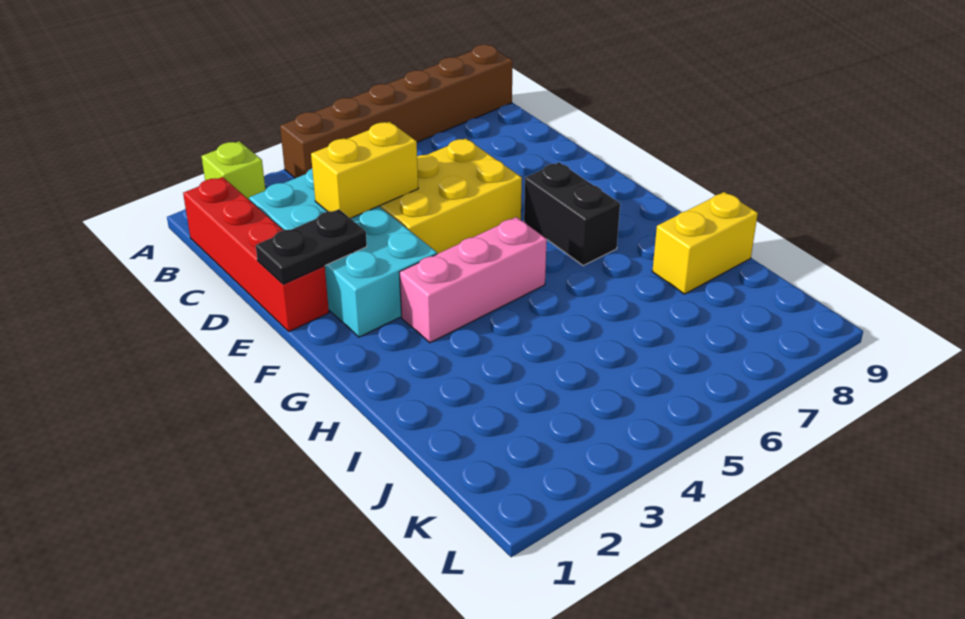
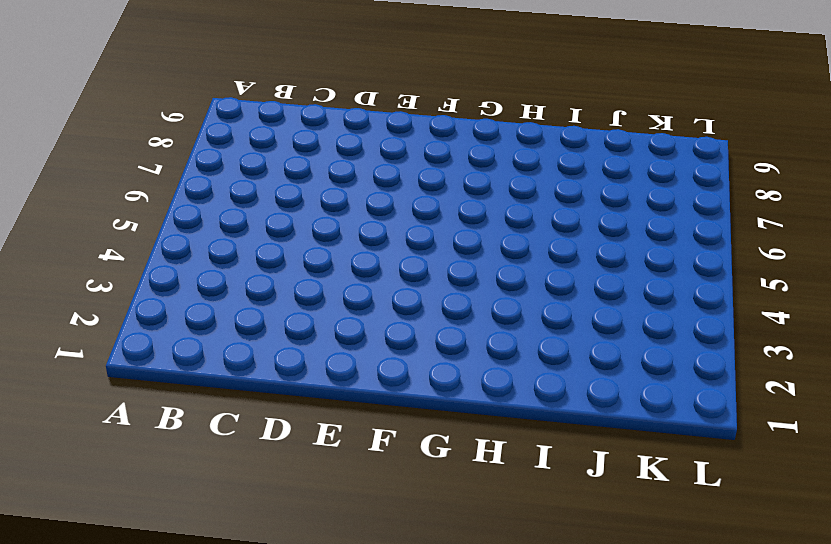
none -> lime 1x1 brick [201,141,266,200]
none -> brown 1x6 brick [280,45,513,178]

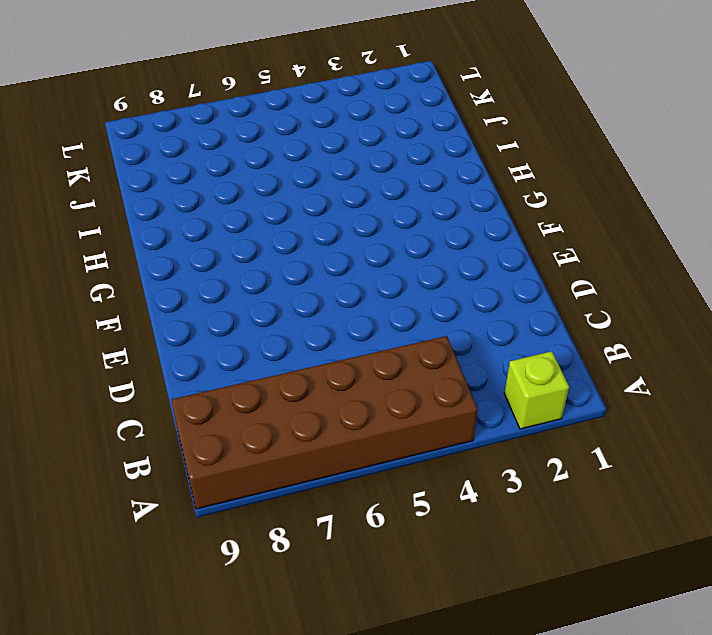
brown 2x6 brick [171,336,478,509] -> brown 1x6 brick [280,45,513,178]
none -> red 1x4 brick [183,177,329,331]
none -> cyan 2x4 brick [249,169,437,337]

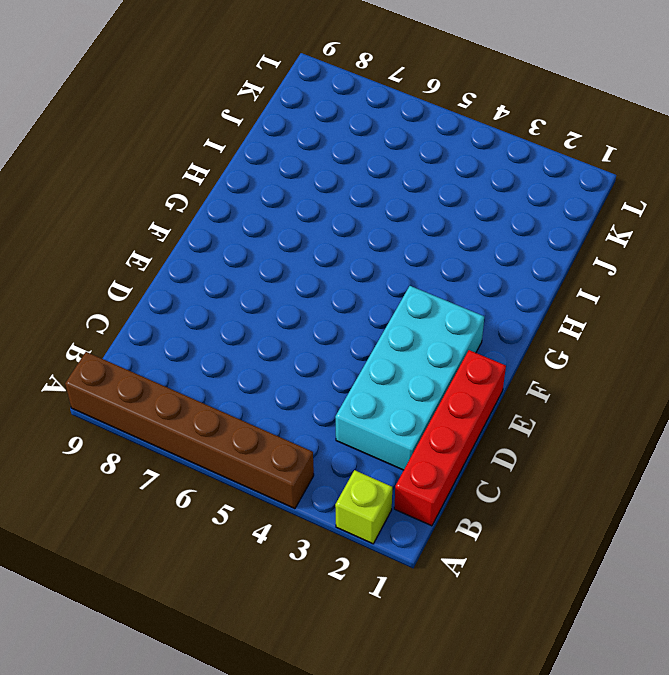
none -> yellow 2x3 brick [379,138,522,254]
none -> black 1x2 brick [524,162,620,266]

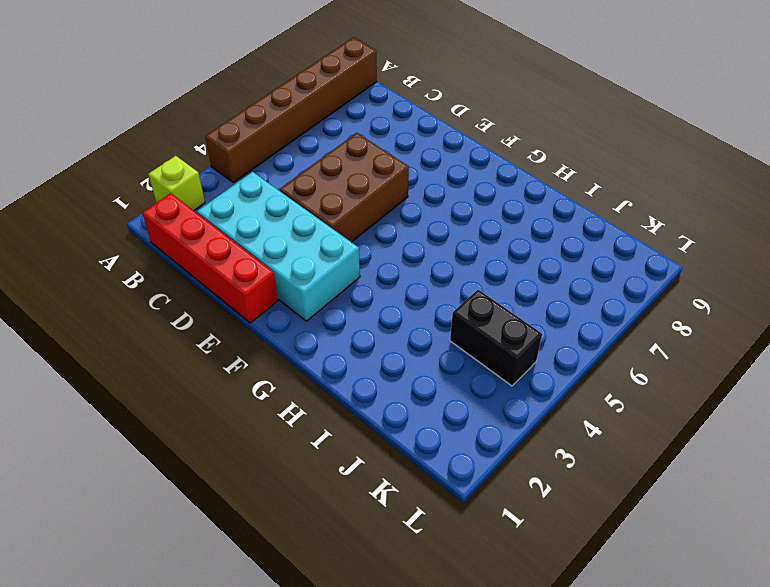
brown 2x3 brick [280,133,409,242] -> yellow 2x3 brick [379,138,522,254]
black 1x2 brick [450,290,542,386] -> black 1x2 brick moved to [524,162,620,266]
none -> pink 1x3 brick [399,217,547,343]
none -> yellow 1x2 brick [652,192,758,294]

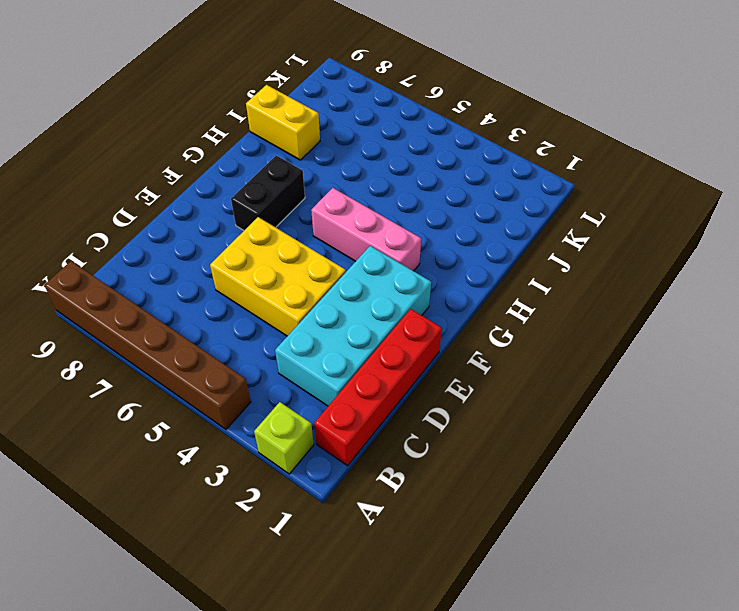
none -> yellow 1x2 brick [311,122,418,218]
none -> black 1x2 plate [256,209,367,284]

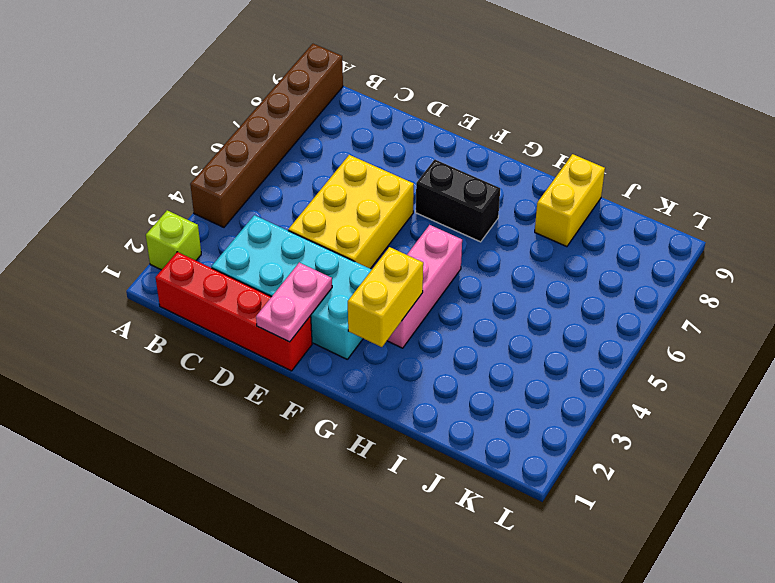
pink 1x2 plate [256,263,332,342] -> black 1x2 plate [256,209,367,284]
yellow 1x2 brick [348,247,423,347] -> yellow 1x2 brick moved to [311,122,418,218]

